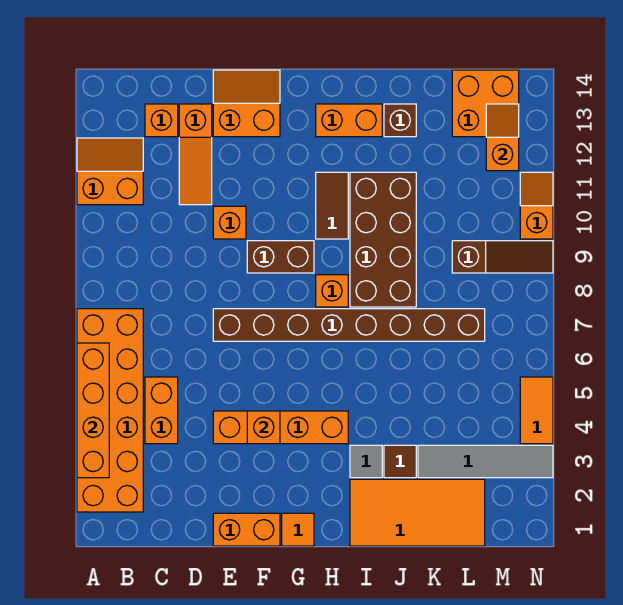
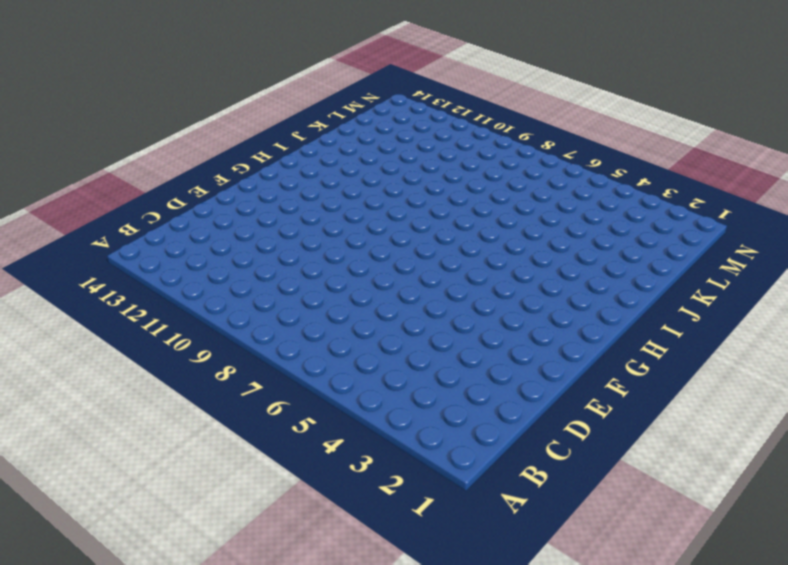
none -> orange 2x6 brick [77,309,143,512]
none -> orange 2x2 slope [77,138,143,205]
none -> orange 1x2 brick [145,377,178,444]

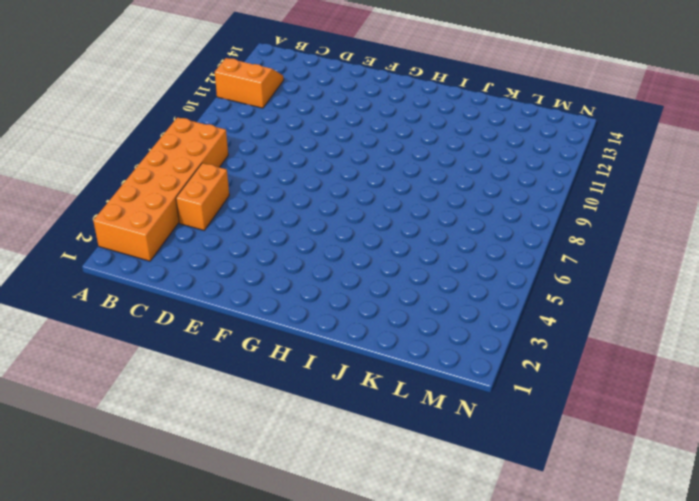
none -> orange 1x1 brick [145,104,178,137]
none -> orange 1x3 slope [179,104,212,205]
none -> orange 1x2 brick [213,513,280,546]

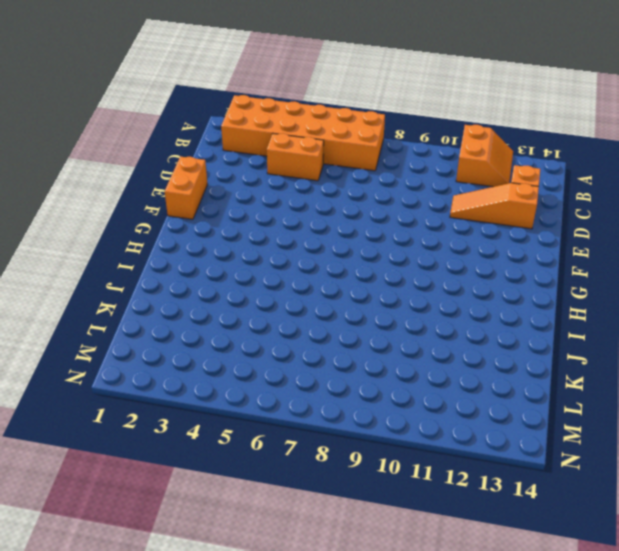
none -> orange 1x4 brick [213,411,348,444]
none -> brown 1x8 brick [213,309,485,341]
none -> orange 1x1 brick [213,206,246,239]

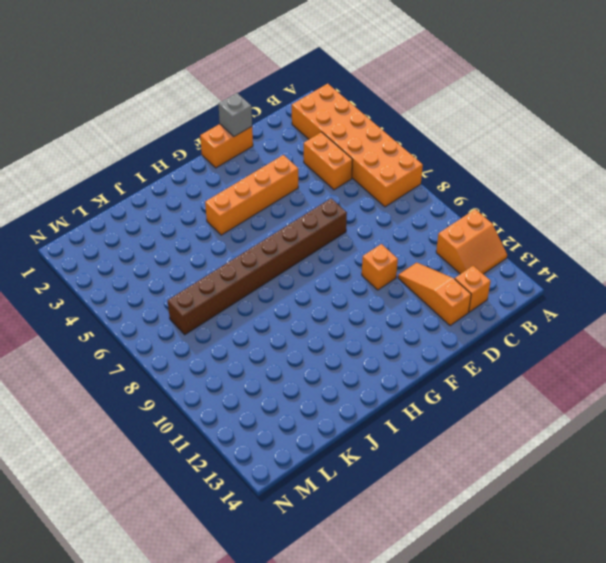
grey 1x1 brick [218,93,252,137] -> none
none -> orange 2x2 slope [213,70,280,137]
none -> brown 1x2 brick [247,241,314,273]
none -> orange 1x1 tile [282,513,314,546]

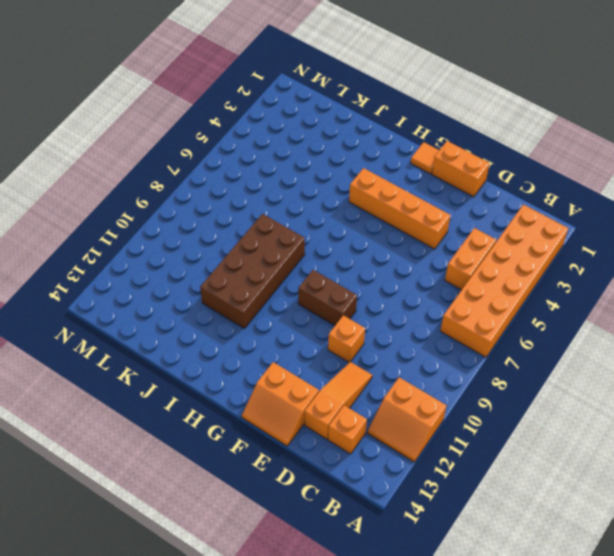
none -> brown 1x8 brick [213,309,485,341]
none -> orange 1x1 brick [316,275,348,307]
none -> brown 1x2 tile [316,172,348,239]

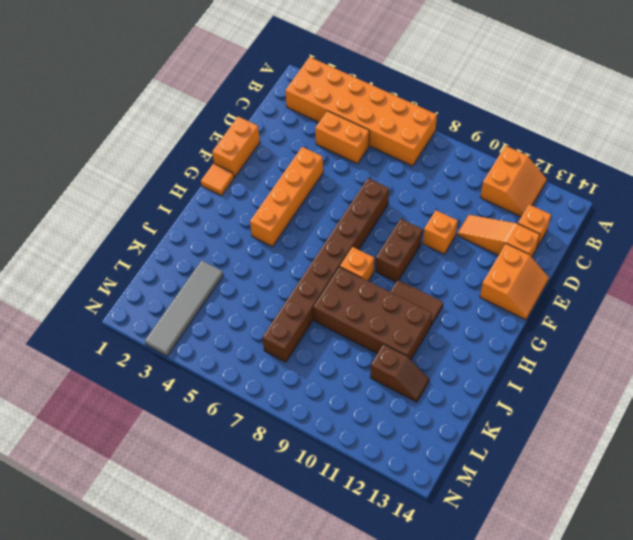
brown 1x2 slope [370,344,429,402] -> none
none -> orange 1x2 brick [316,104,382,137]
none -> orange 2x4 tile [350,479,485,546]
none -> grey 1x1 tile [350,445,382,478]

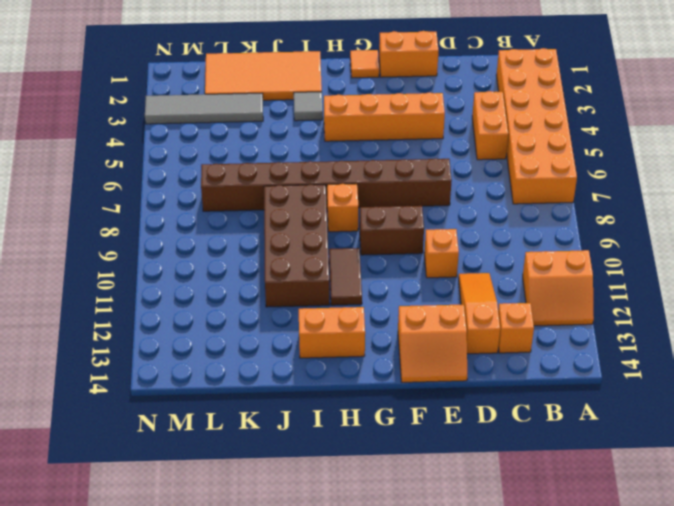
none -> brown 1x1 tile [384,445,416,478]
none -> brown 1x1 brick [384,104,416,137]
none -> brown 1x3 slope [452,241,553,273]

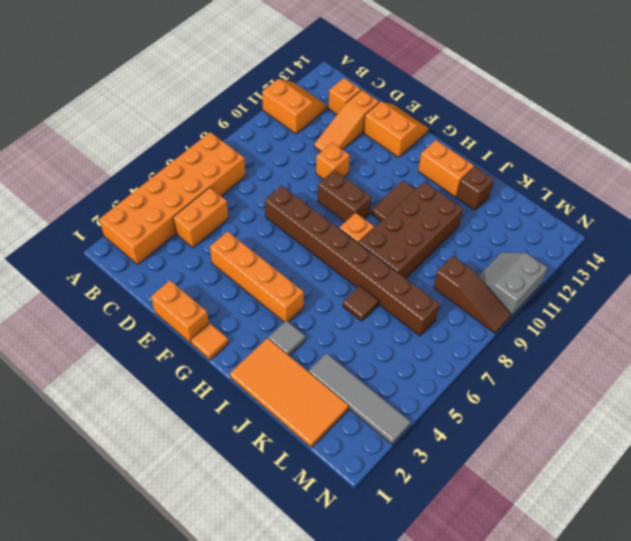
brown 1x1 tile [343,286,379,321] -> brown 1x1 tile moved to [384,445,416,478]
grey 2x2 slope [479,252,547,316] -> orange 1x2 slope [520,172,553,239]
none -> orange 2x2 brick [452,70,519,137]
none -> orange 1x2 tile [520,377,553,444]
none -> orange 1x4 brick [77,343,109,478]

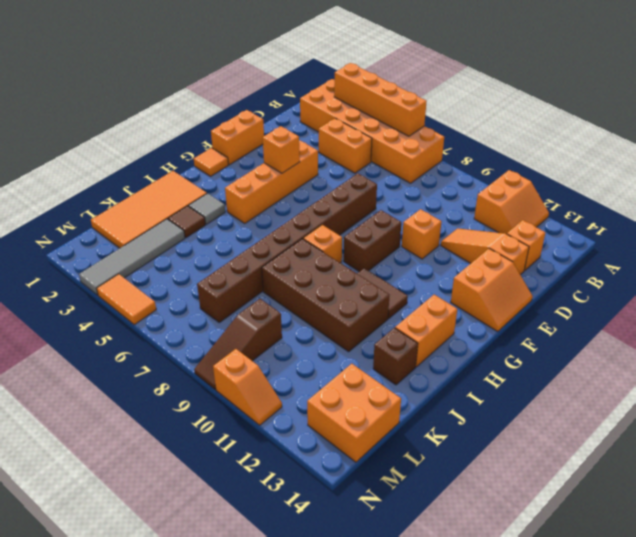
none -> orange 1x2 slope [486,104,519,171]

